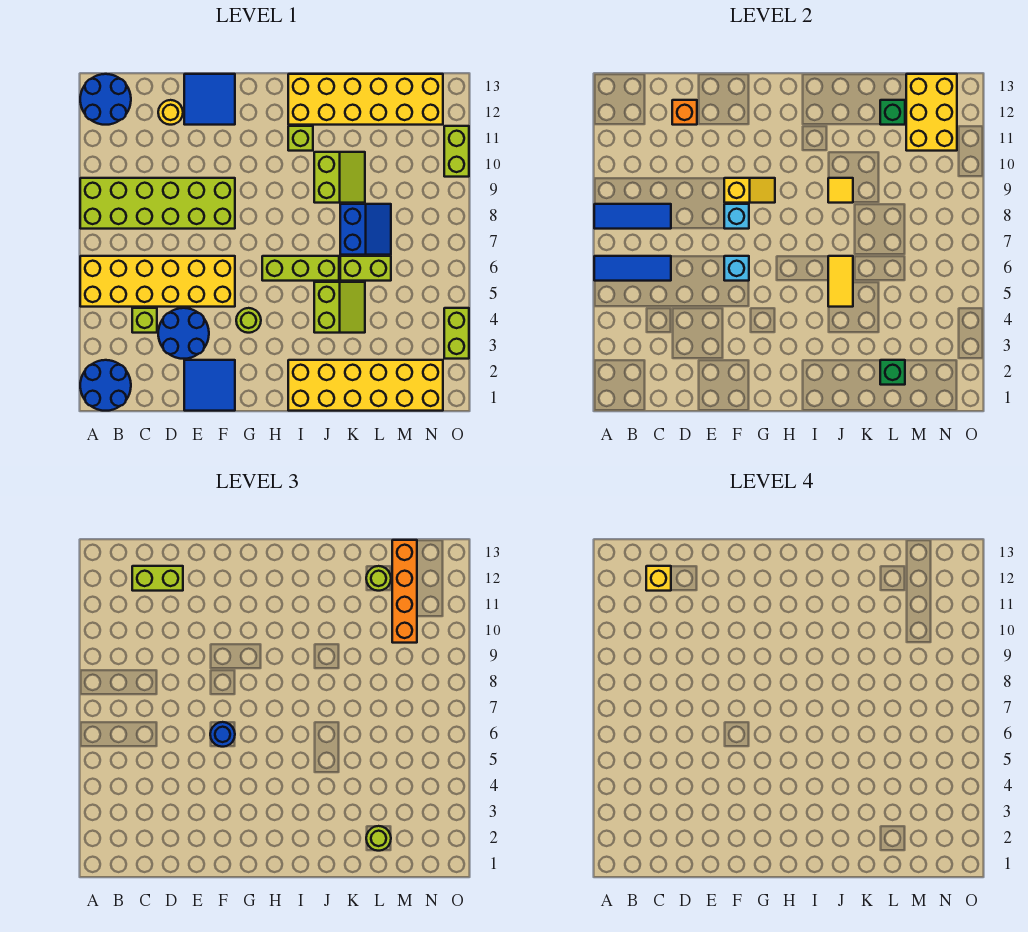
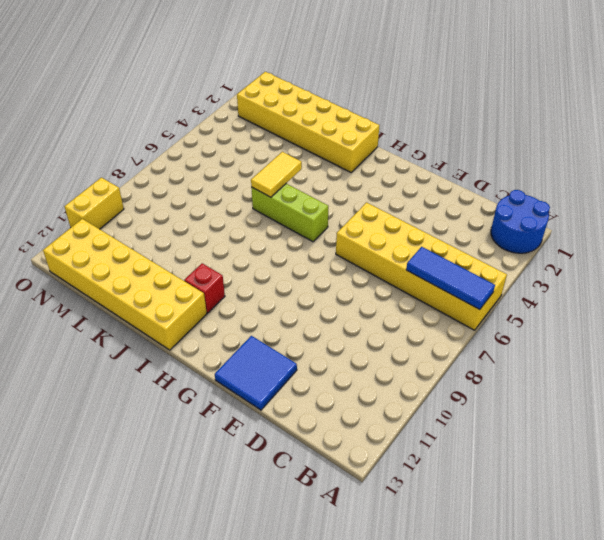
red 1x1 brick [184,263,225,313] -> lime 1x1 brick [288,126,313,151]
yellow 1x2 brick [65,178,124,229] -> lime 1x2 brick [444,126,469,177]
none -> lime 2x6 brick [80,178,235,229]
none -> blue 2x2 round brick [80,74,131,125]
none -> lime 1x1 brick [132,308,157,333]
none -> blue 2x2 round brick [158,308,209,359]

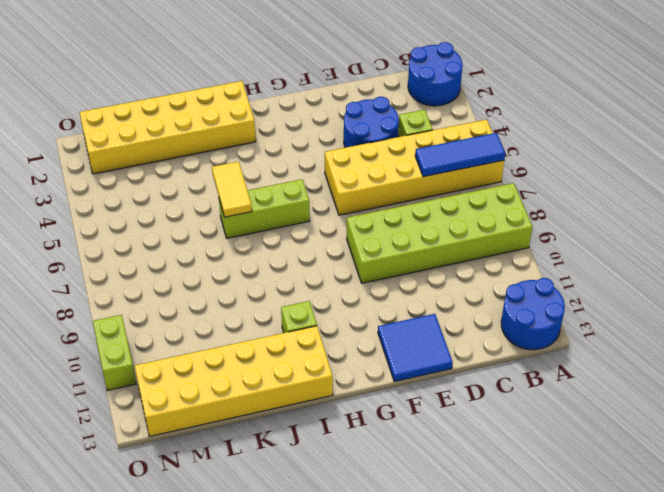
none -> yellow 1x1 round brick [158,100,183,125]
none -> blue 2x2 tile [184,360,235,411]
none -> lime 1x1 round brick [236,308,261,333]
none -> lime 2x2 slope [314,282,365,333]

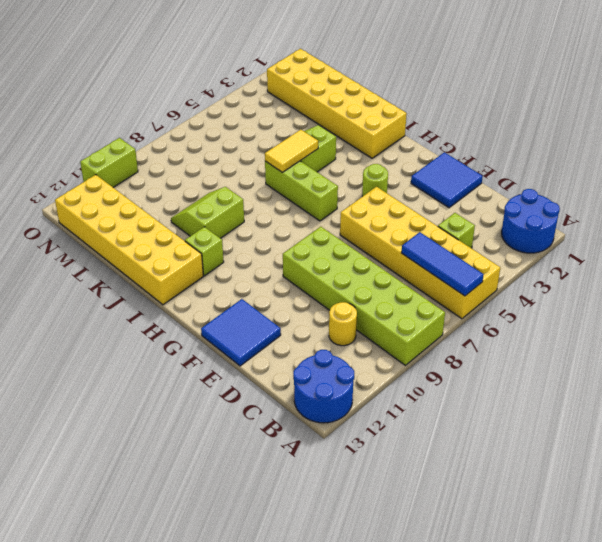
yellow 1x1 round brick [329,302,357,346] -> yellow 1x1 round brick moved to [158,100,183,125]
none -> blue 2x2 round brick [158,308,209,359]
none -> lime 1x2 brick [340,256,391,281]
none -> blue 2x2 slope [340,204,391,255]
none -> lime 1x2 brick [444,308,469,359]

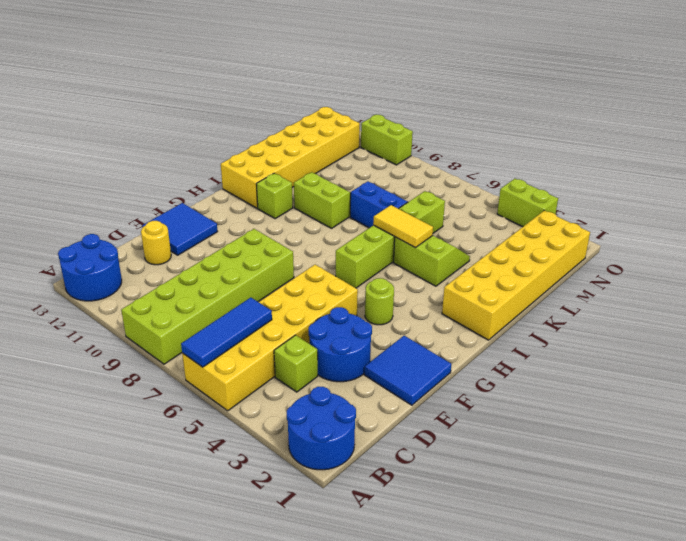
none -> blue 1x3 tile [594,204,671,229]
none -> orange 1x1 brick [672,100,697,125]
none -> cyan 1x1 brick [724,256,749,281]
none -> cyan 1x1 brick [724,204,749,229]

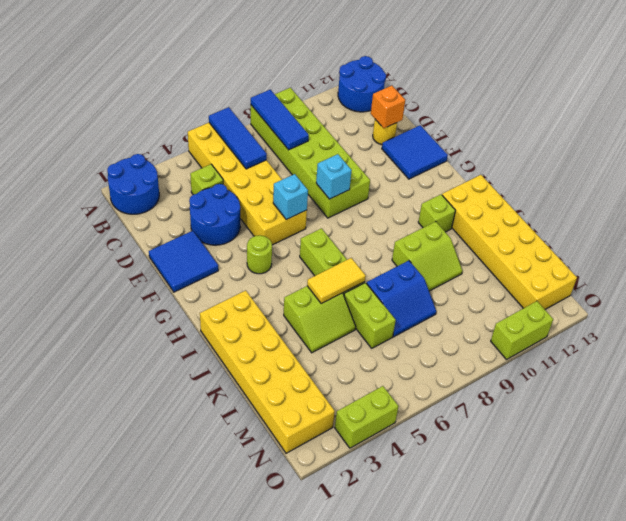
none -> yellow 1x2 slope [724,178,775,203]
none -> yellow 1x1 tile [828,178,853,203]
none -> green 1x1 brick [880,360,905,385]
none -> green 1x1 brick [880,100,905,125]

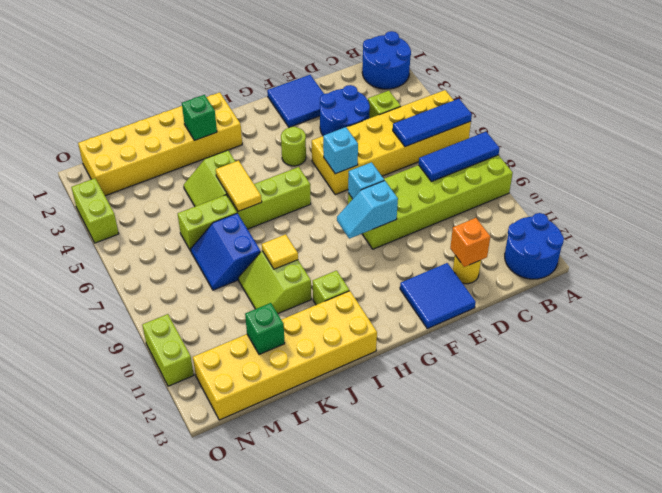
cyan 1x2 slope [337,181,398,239] -> yellow 1x2 slope [724,178,775,203]
green 1x1 brick [182,95,217,141] -> green 1x1 brick moved to [880,360,905,385]
none -> yellow 2x3 brick [906,74,957,151]
none -> lime 1x2 brick [132,566,183,591]
none -> blue 1x1 round brick [210,722,235,747]
none -> lime 1x1 round brick [366,826,391,851]

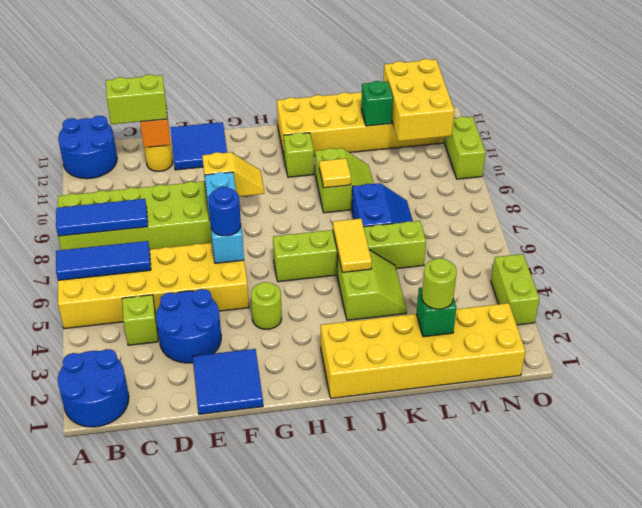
none -> lime 1x1 round brick [366,566,391,591]
none -> orange 1x4 brick [392,540,417,643]
none -> yellow 1x1 brick [646,566,671,591]

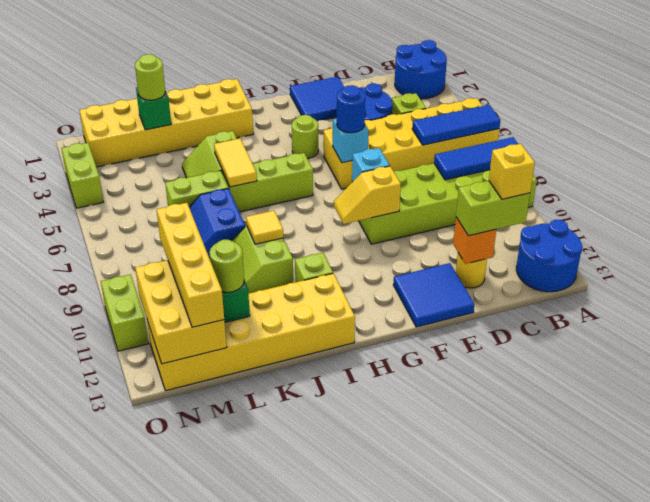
yellow 1x4 brick [157,203,224,327] -> orange 1x4 brick [392,540,417,643]

